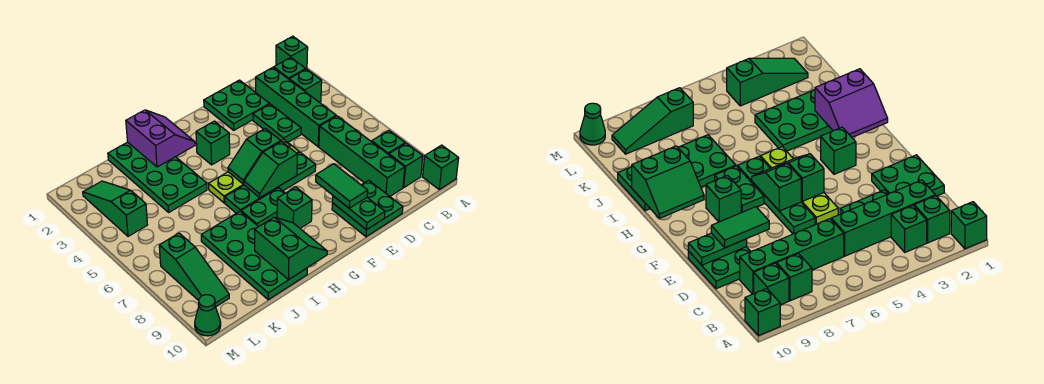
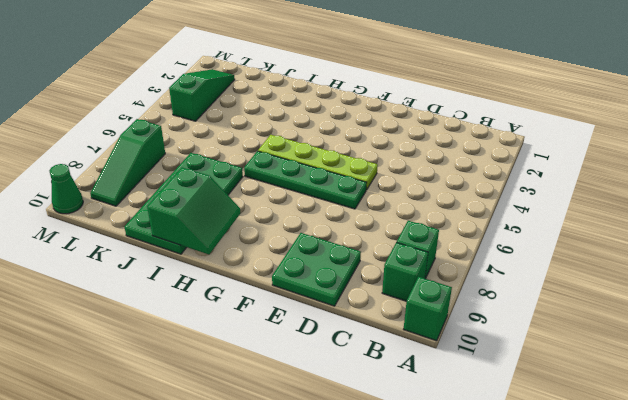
none -> green 1x1 brick [276,36,308,69]
none -> green 1x1 brick [274,57,306,79]
none -> green 1x1 brick [289,69,322,102]

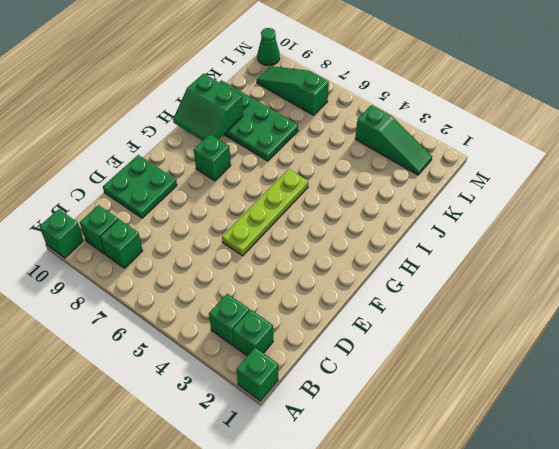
none -> green 1x4 brick [256,67,336,147]
none -> green 1x4 brick [319,116,405,196]
none -> green 2x2 plate [204,80,269,130]

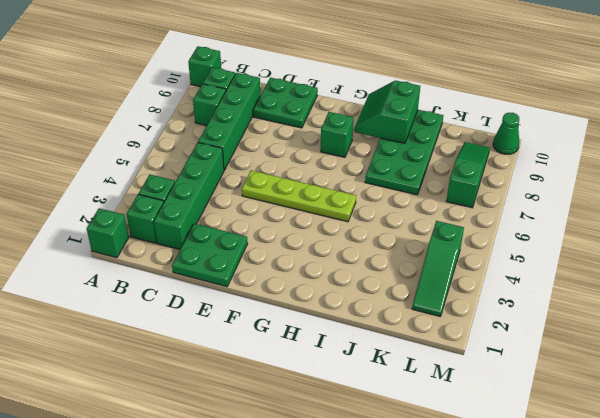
none -> green 1x2 plate [253,104,301,142]
none -> green 1x4 plate [225,152,316,213]
none -> green 1x1 brick [196,121,230,165]

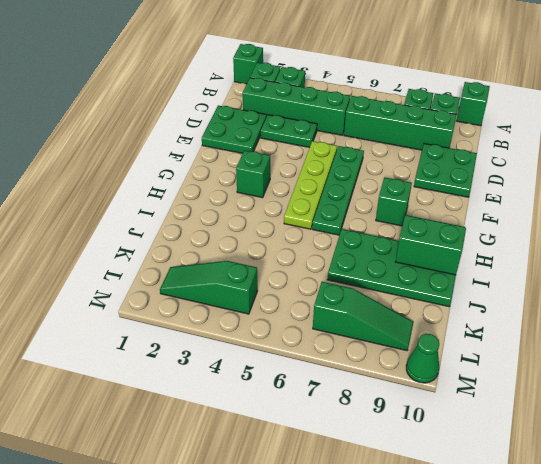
none -> green 1x2 plate [241,188,285,227]
none -> green 2x4 plate [108,142,207,212]
none -> green 1x2 plate [332,196,385,230]

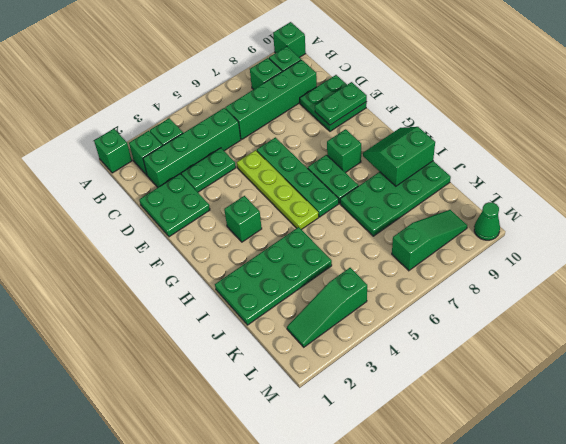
none -> green 1x2 slope [228,129,281,184]
none -> green 1x2 slope [244,141,297,198]
none -> purple 2x2 slope [126,110,195,167]

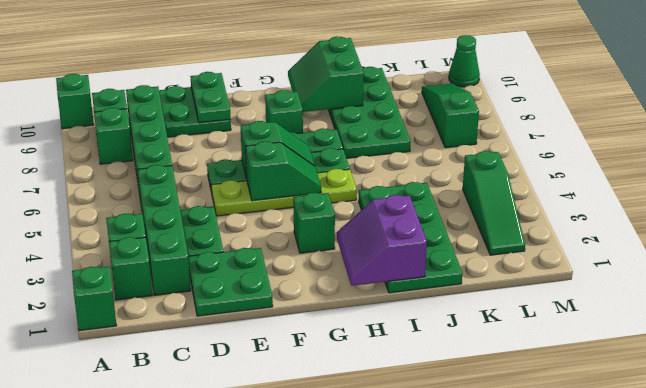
none -> green 1x2 tile [316,164,368,208]

